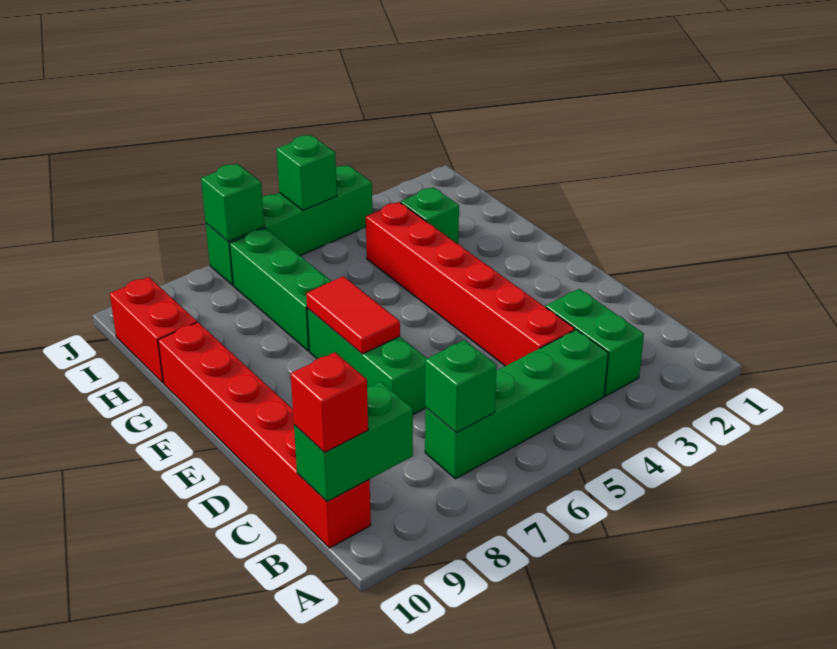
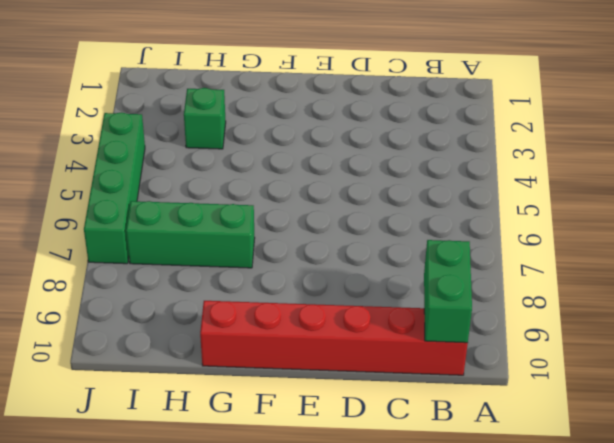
none -> green 1x2 brick [546,289,644,396]
none -> green 1x4 brick [425,330,608,479]
none -> red 1x6 brick [366,202,575,366]

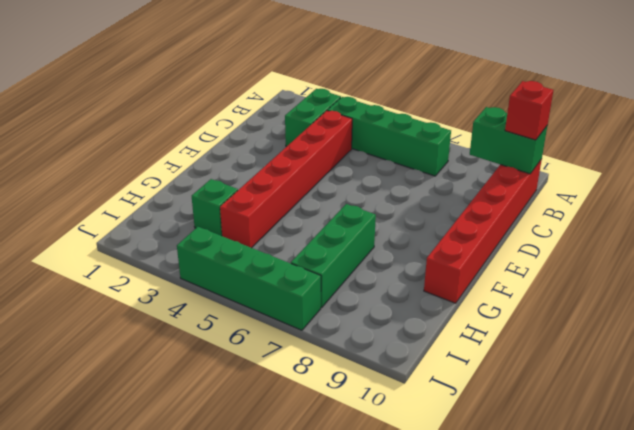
none -> green 1x3 brick [307,308,427,414]
none -> red 1x2 brick [110,277,197,383]
none -> green 1x1 brick [425,340,497,433]

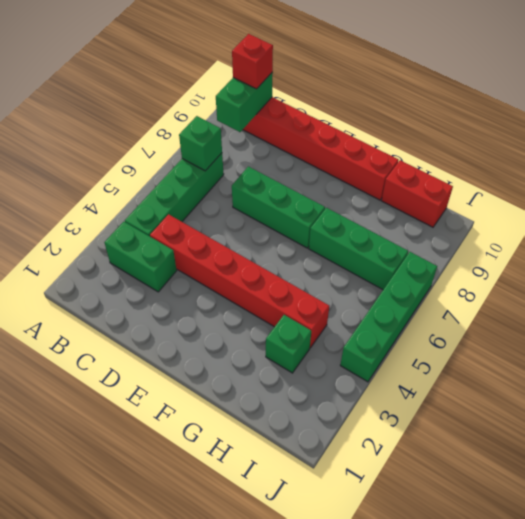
none -> red 1x2 tile [306,276,400,354]
none -> green 1x1 brick [277,135,337,210]
none -> green 1x1 brick [201,164,264,242]

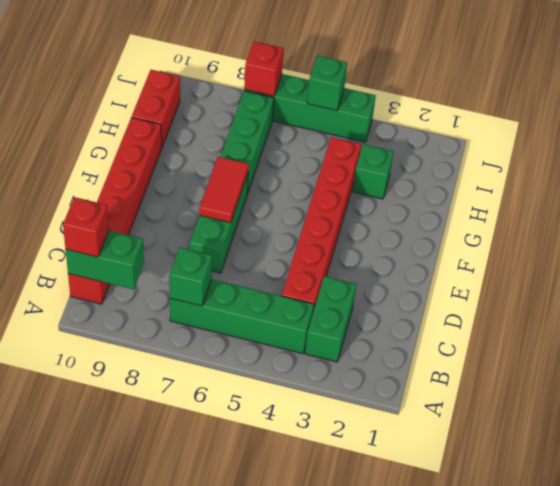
red 1x1 brick [244,42,284,96] -> green 1x1 brick [201,164,264,242]

